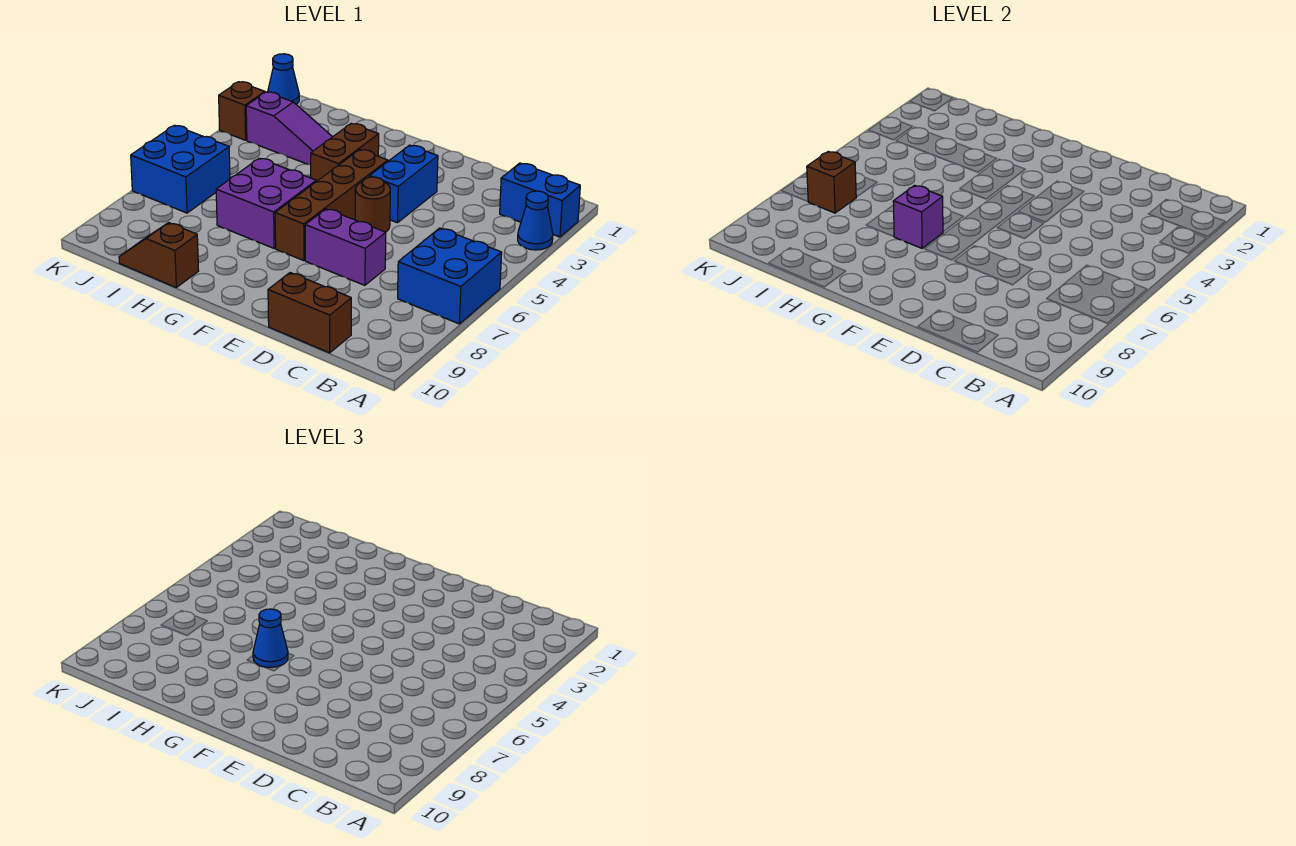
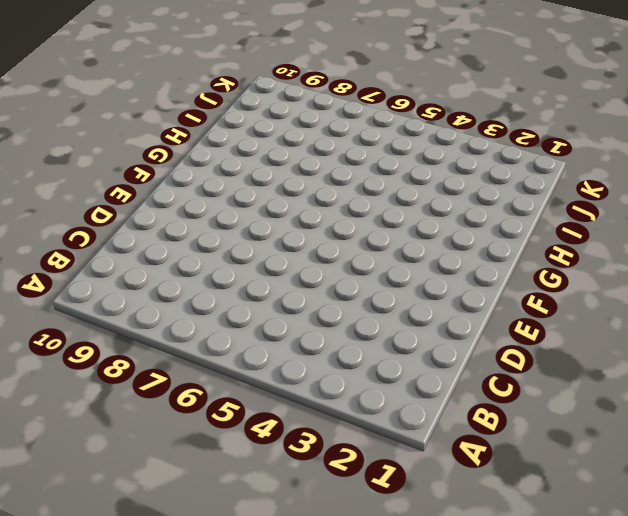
none -> blue 1x2 brick [500,163,580,237]
none -> blue 1x1 cone [518,191,553,250]
none -> blue 2x2 brick [398,228,502,324]

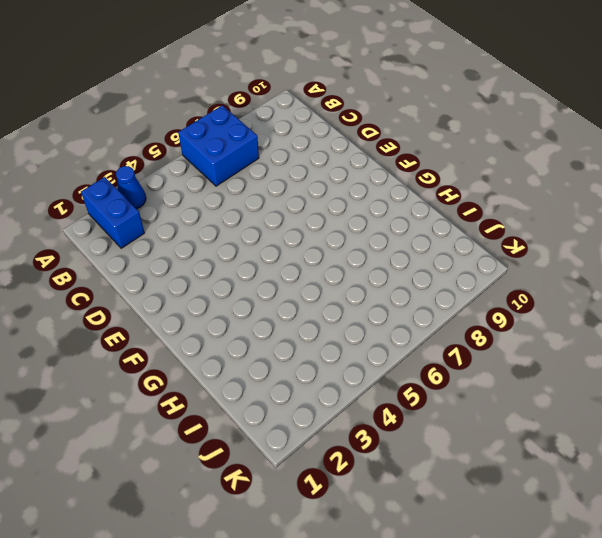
none -> brown 1x2 brick [268,273,351,353]
none -> purple 1x2 brick [305,209,386,285]
none -> blue 1x2 brick [370,145,438,223]

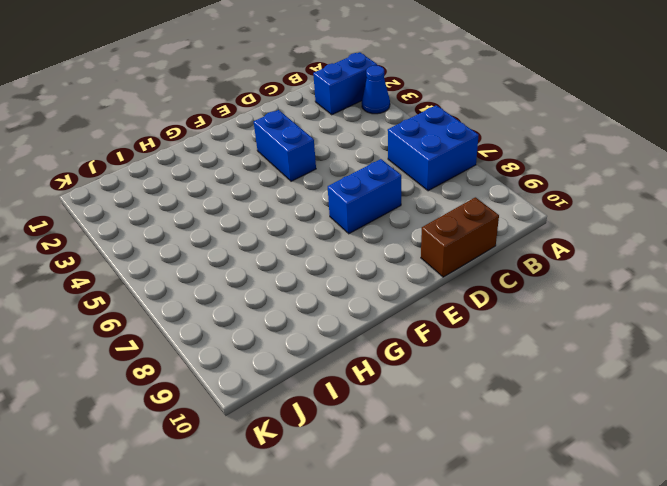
blue 1x2 brick [328,159,401,234] -> purple 1x2 brick [305,209,386,285]
none -> brown 1x1 round brick [355,177,390,232]
none -> brown 1x4 brick [275,150,388,261]
none -> brown 1x2 brick [311,124,379,182]

